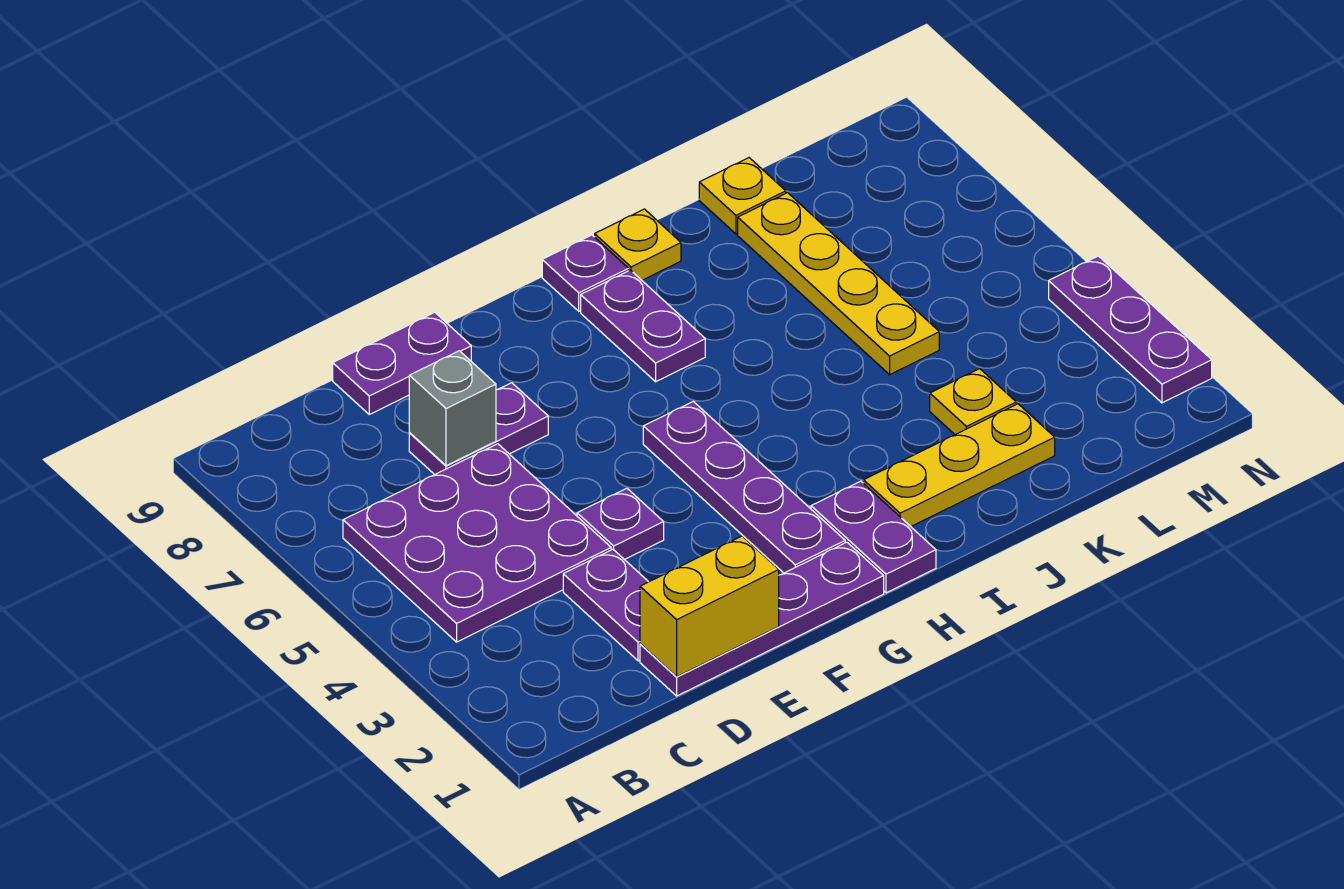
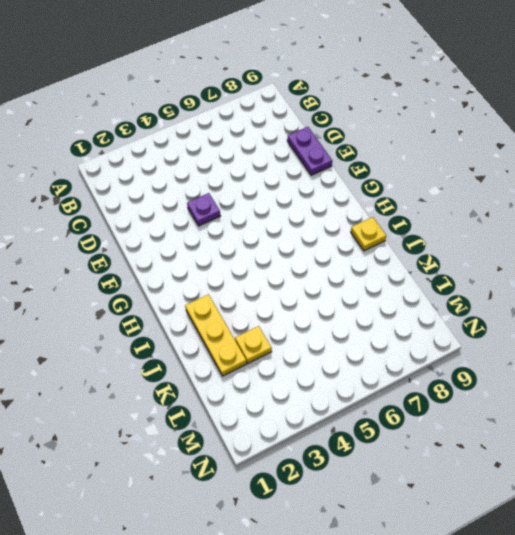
none -> purple 3x3 plate [343,444,611,642]
none -> purple 1x4 plate [640,542,884,696]
none -> purple 1x2 plate [563,549,648,661]

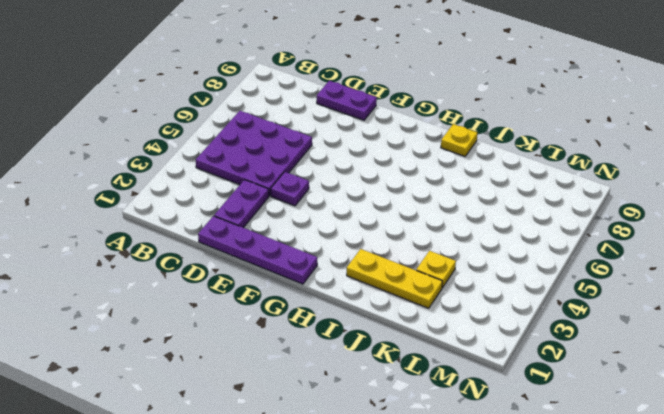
none -> purple 1x2 plate [409,383,548,475]
none -> purple 1x4 plate [643,402,845,573]
none -> purple 1x2 plate [811,481,936,593]

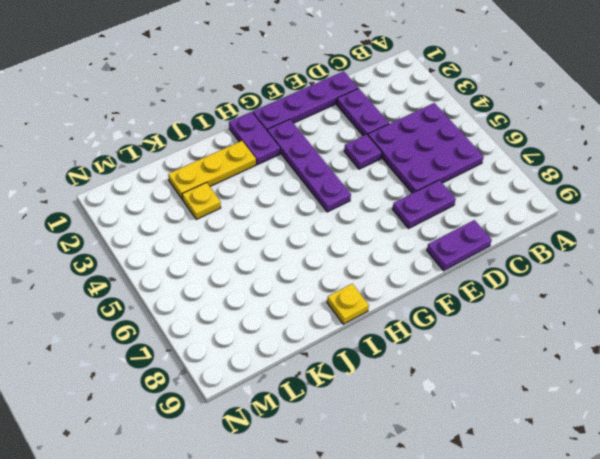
none -> purple 1x2 plate [581,270,705,382]
none -> purple 1x1 plate [542,235,629,311]
none -> yellow 1x4 plate [738,193,939,375]

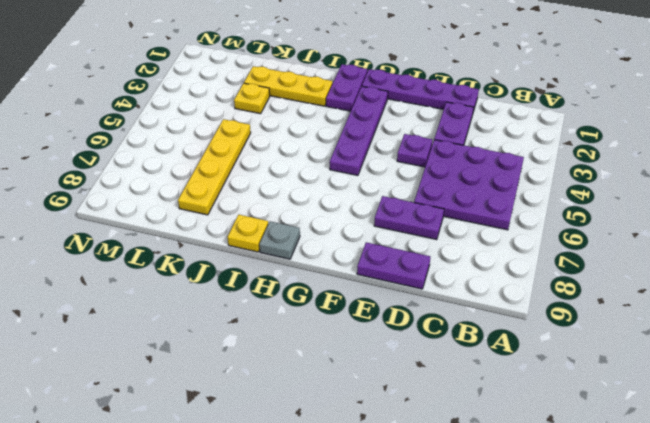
grey 1x1 plate [259,221,300,259] -> purple 1x1 plate [542,235,629,311]
none -> purple 1x2 plate [581,270,705,382]
none -> yellow 1x1 plate [699,158,786,234]
none -> purple 1x3 plate [1049,256,1212,403]

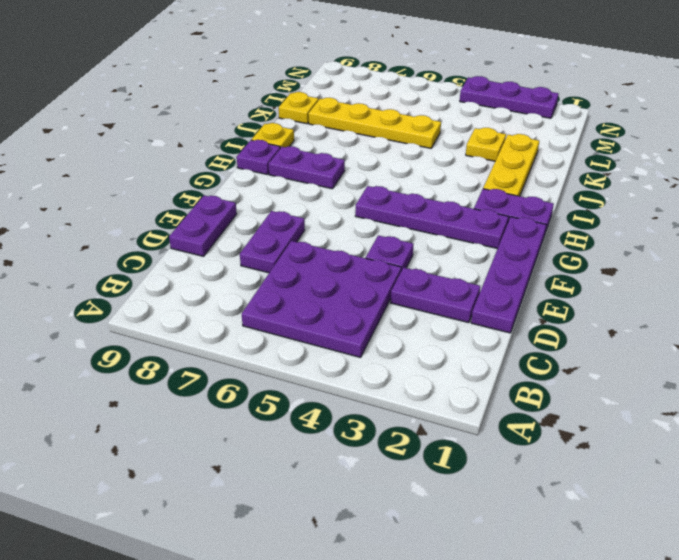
none -> yellow 1x2 brick [640,536,779,677]
none -> grey 1x1 brick [409,351,496,466]

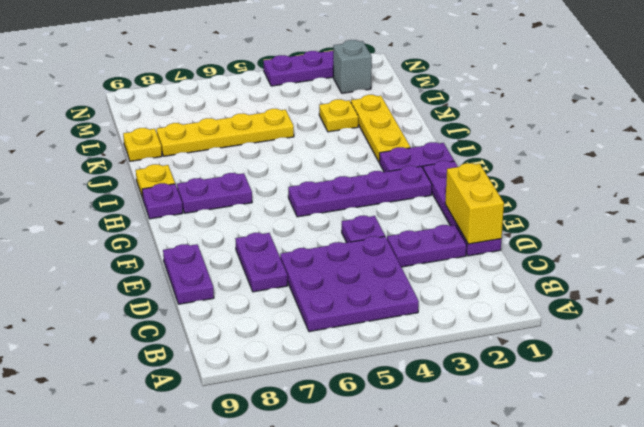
grey 1x1 brick [333,40,372,93] -> grey 1x1 brick moved to [409,351,496,466]

